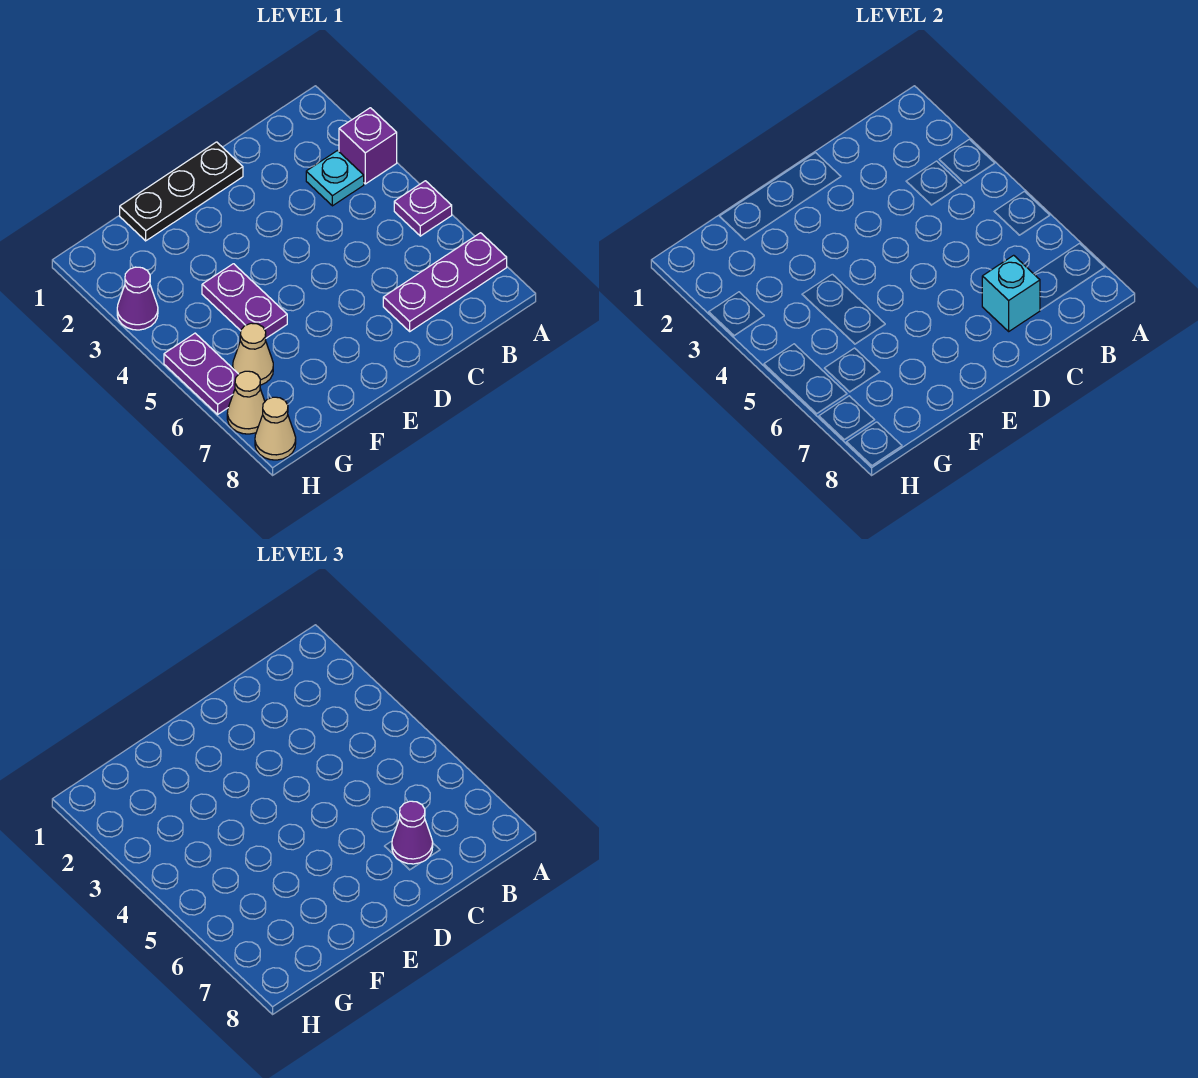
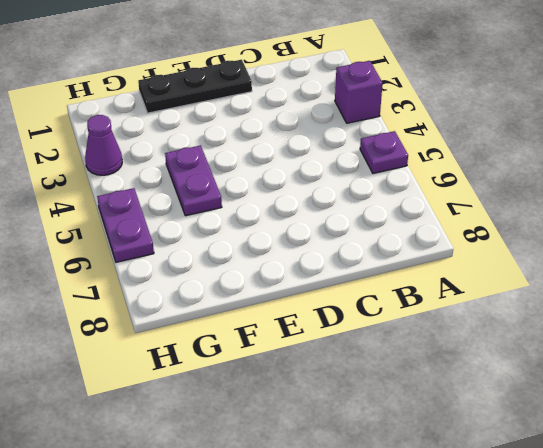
none -> purple 1x3 plate [383,233,507,331]
none -> cyan 1x1 plate [306,151,364,206]
none -> tan 1x1 cone [233,323,273,385]

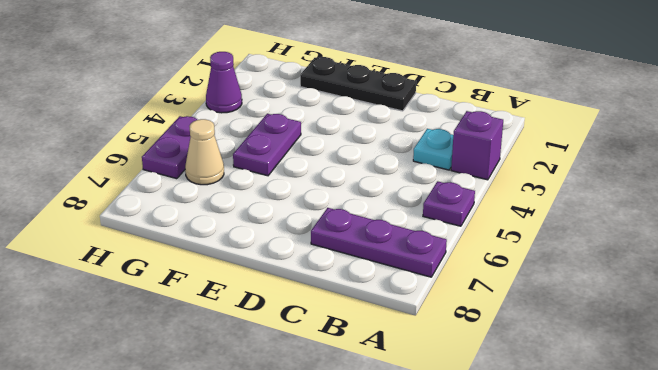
none -> tan 1x1 cone [227,371,265,434]
none -> tan 1x1 cone [255,397,296,460]
none -> cyan 1x1 brick [982,255,1040,331]

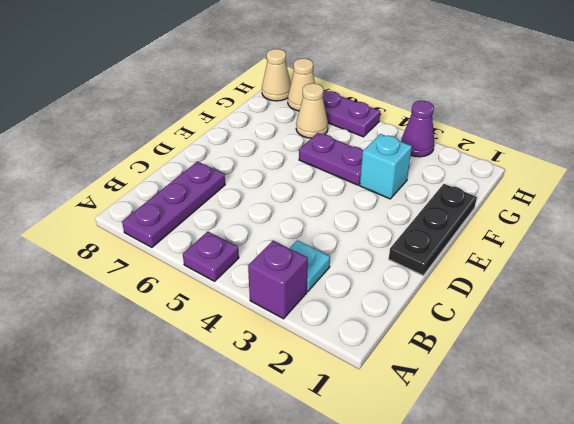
cyan 1x1 brick [360,134,412,199] -> cyan 1x1 brick moved to [982,255,1040,331]
none -> purple 1x1 cone [392,801,433,864]

